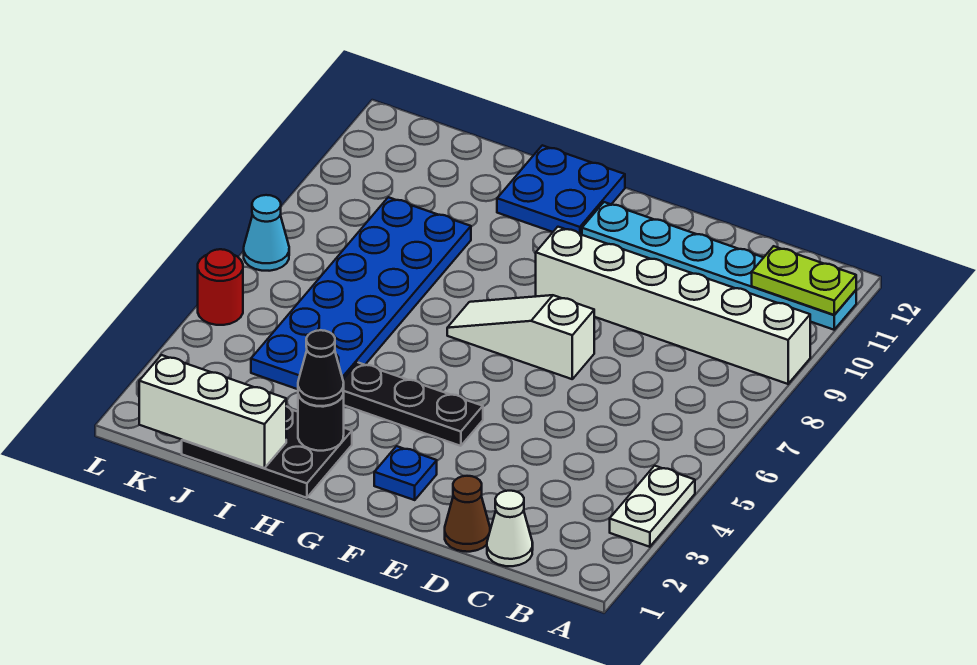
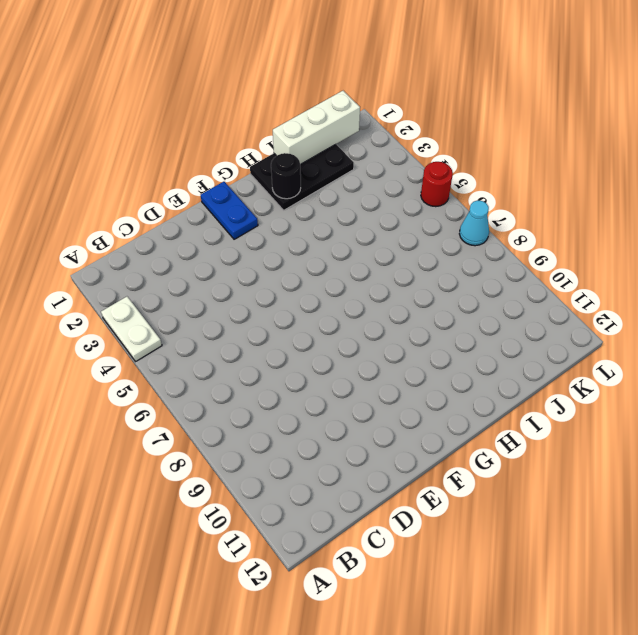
blue 1x2 plate [201,182,258,239] -> blue 1x1 plate [374,446,437,500]
none -> white 1x6 brick [536,227,810,384]
none -> cyan 1x6 plate [582,202,856,330]
none -> white 1x1 cone [487,491,533,566]

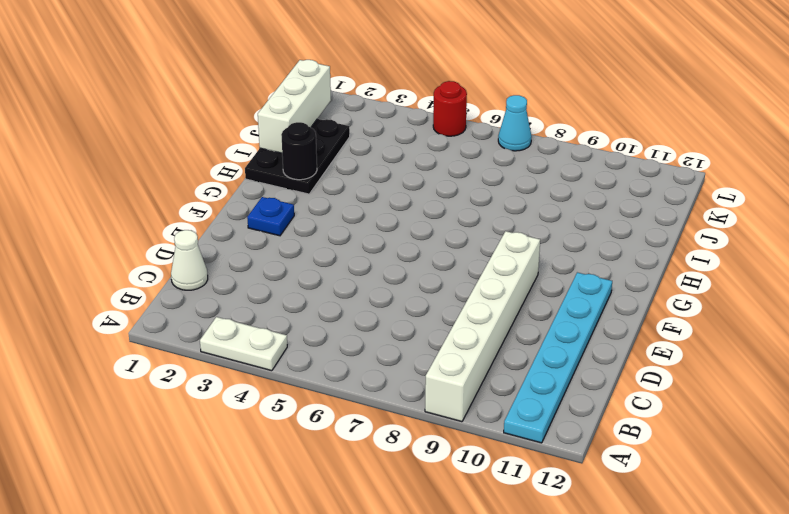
none -> brown 1x1 cone [445,476,490,552]
none -> white 1x3 slope [447,295,594,379]
none -> black 1x3 plate [343,363,483,446]

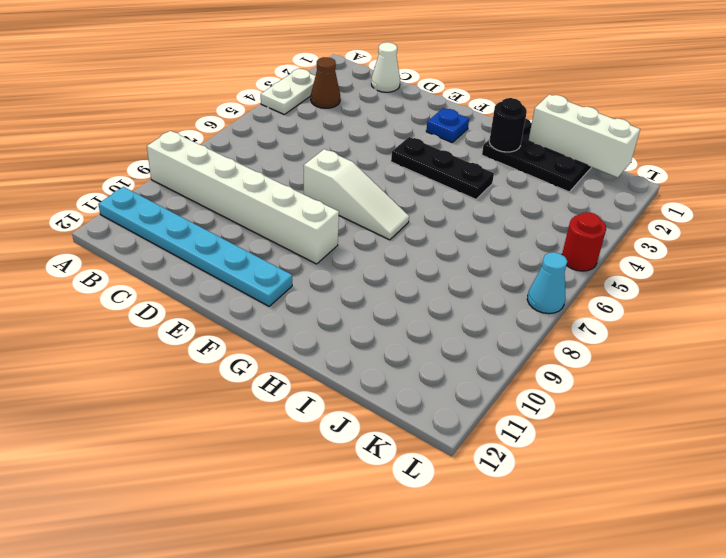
brown 1x1 cone [311,57,340,108] -> brown 1x1 cone moved to [445,476,490,552]
none -> blue 2x2 plate [497,145,625,235]
none -> blue 2x6 plate [251,197,471,389]
none -> lime 1x2 plate [752,246,856,315]

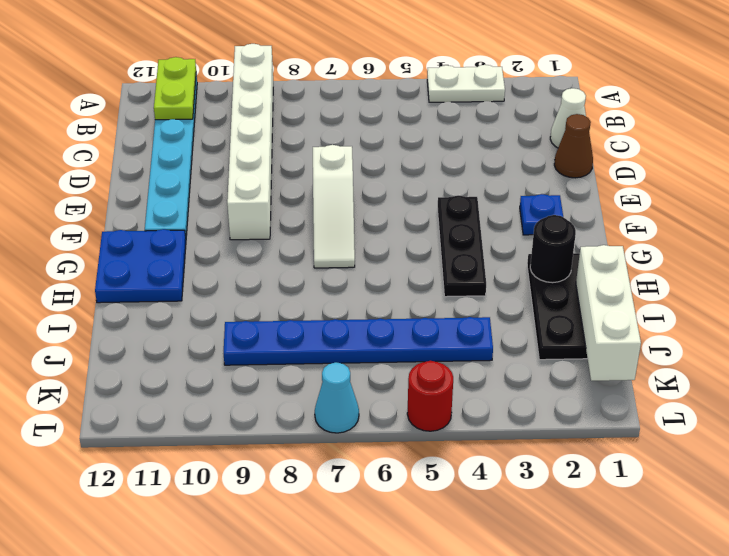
blue 1x6 plate [224,317,493,365] -> blue 2x6 plate [251,197,471,389]
none -> black 1x1 cone [298,330,344,406]

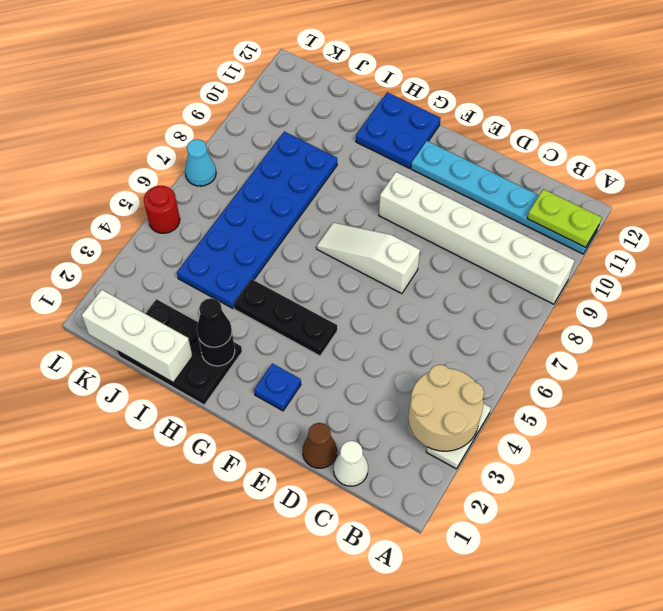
tan 2x2 round brick [408,365,484,451] -> none

